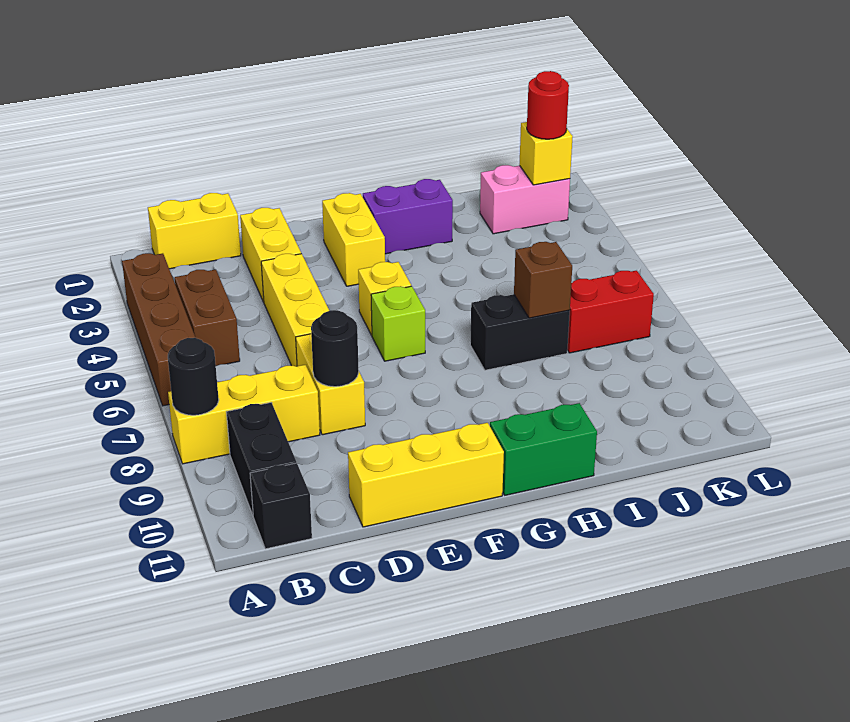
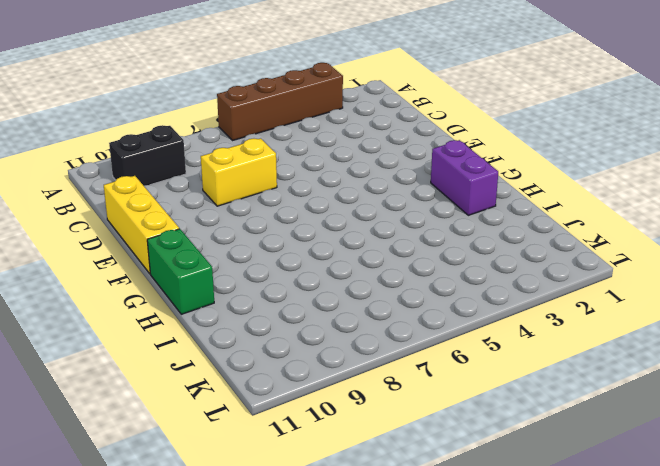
none -> yellow 1x3 brick [168,365,320,464]
none -> yellow 1x2 brick [148,193,241,269]
none -> brown 1x2 brick [175,270,240,366]

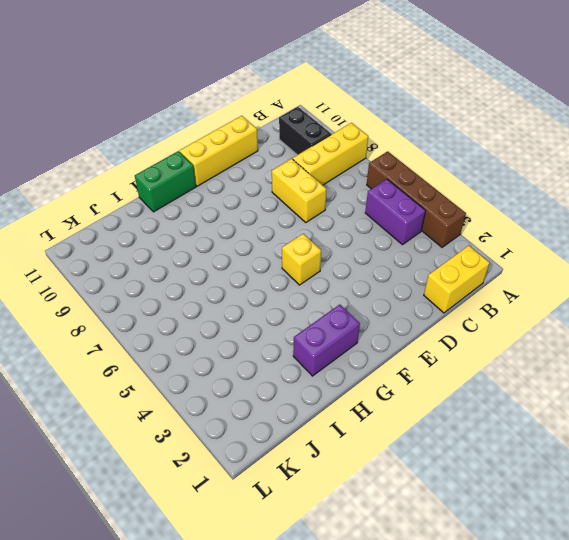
purple 1x2 brick [365,179,425,245] -> brown 1x2 brick [175,270,240,366]
none -> black 1x1 brick [250,463,312,549]
none -> yellow 1x2 brick [240,208,301,302]
none -> yellow 1x3 brick [261,254,329,366]

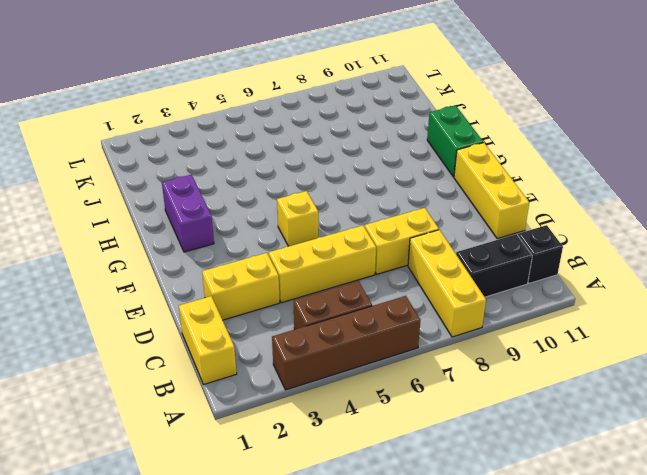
none -> yellow 1x2 brick [322,193,385,286]
none -> lime 1x1 brick [371,286,425,361]
none -> black 1x2 brick [470,294,570,370]

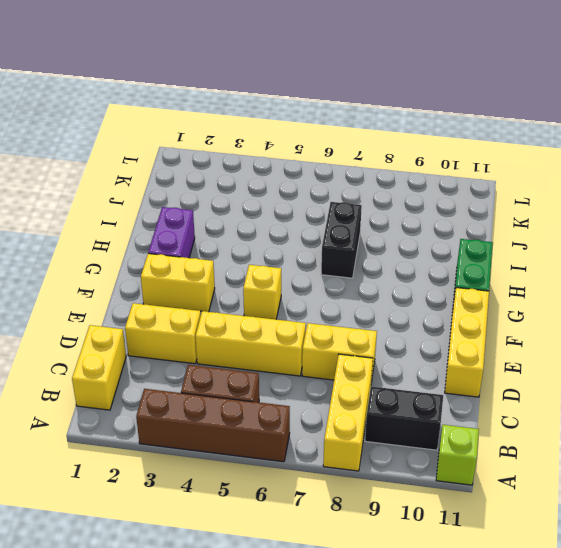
lime 1x1 brick [436,425,479,485] -> lime 1x1 brick moved to [371,286,425,361]
none -> black 1x1 brick [250,463,312,549]
none -> pink 1x2 brick [480,165,570,234]
none -> red 1x2 brick [567,271,654,353]

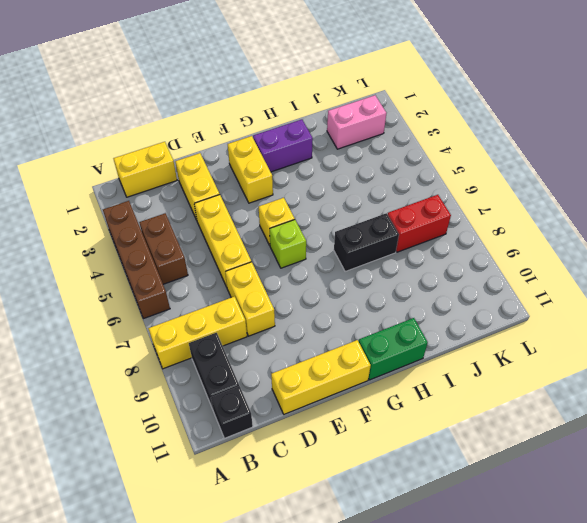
none -> black 1x1 round brick [168,338,219,415]
none -> black 1x1 round brick [311,310,359,387]
none -> brown 1x1 brick [514,242,572,318]

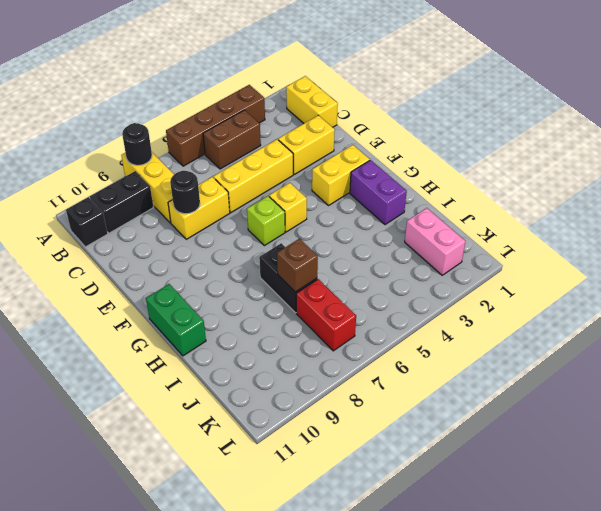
none -> yellow 1x3 brick [348,423,504,527]
none -> yellow 1x1 brick [519,122,573,185]
none -> red 1x1 round brick [527,71,569,139]

